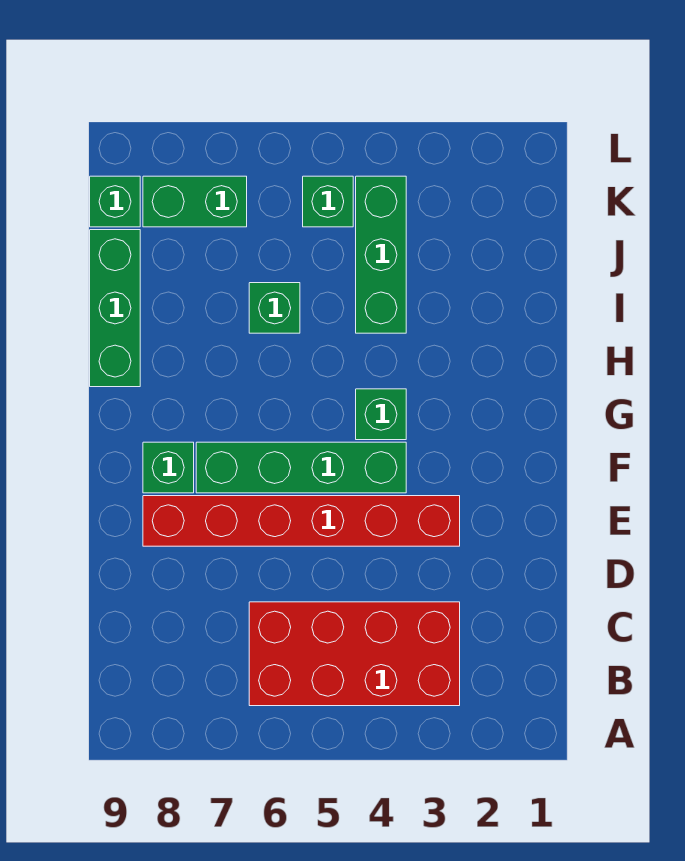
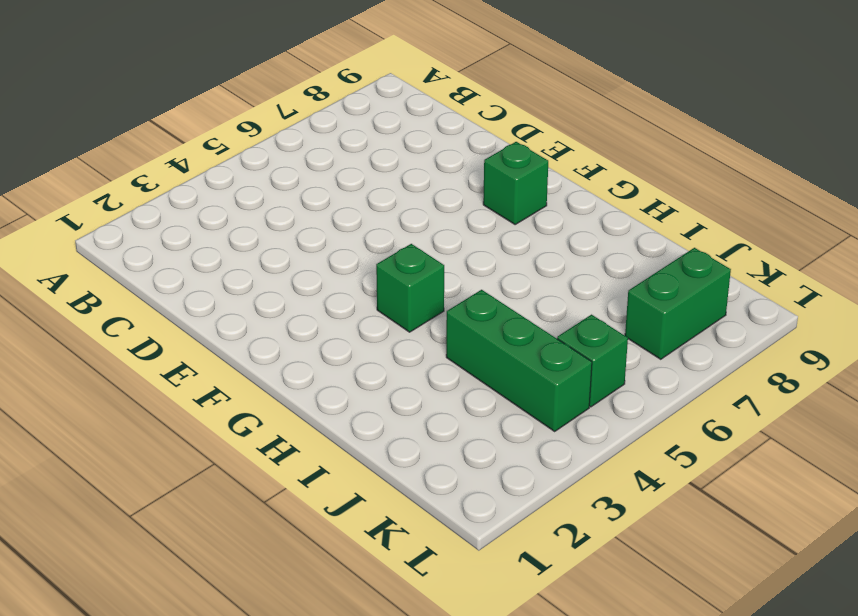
none -> red 2x4 brick [249,602,460,706]
none -> red 1x6 brick [143,496,460,546]

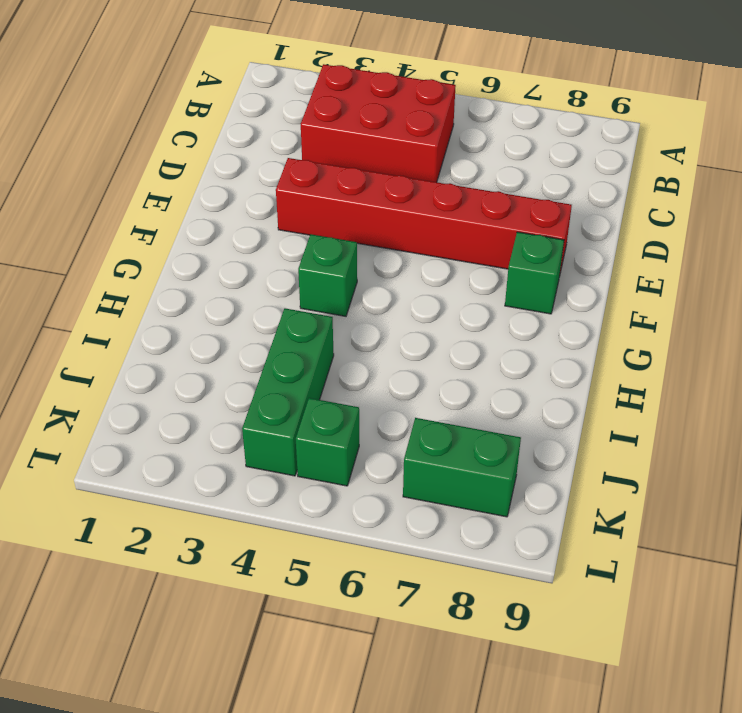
red 2x3 brick [301,64,456,182] -> red 2x4 brick [249,602,460,706]
none -> green 1x4 brick [196,442,406,493]
none -> green 1x3 brick [90,230,140,387]

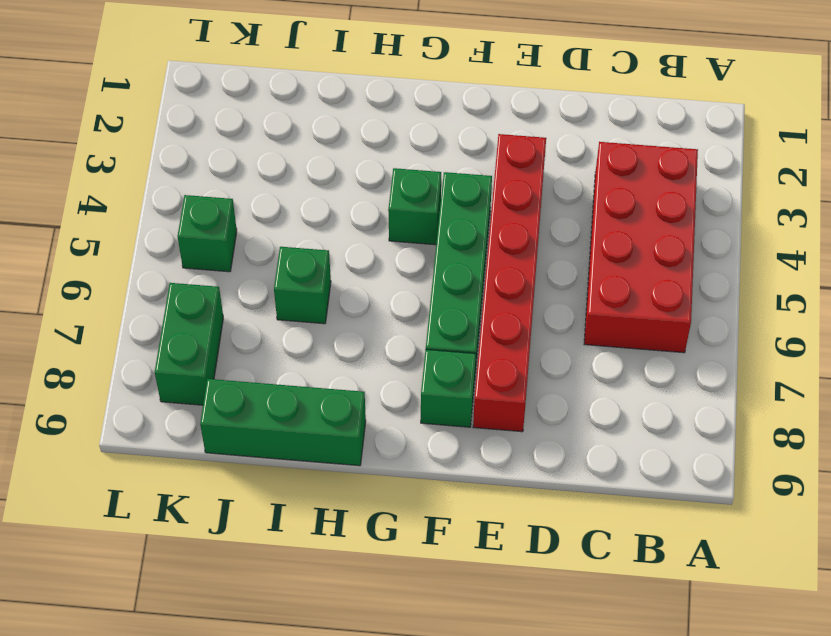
none -> green 1x3 brick [356,176,406,333]
none -> green 1x1 brick [90,176,140,227]

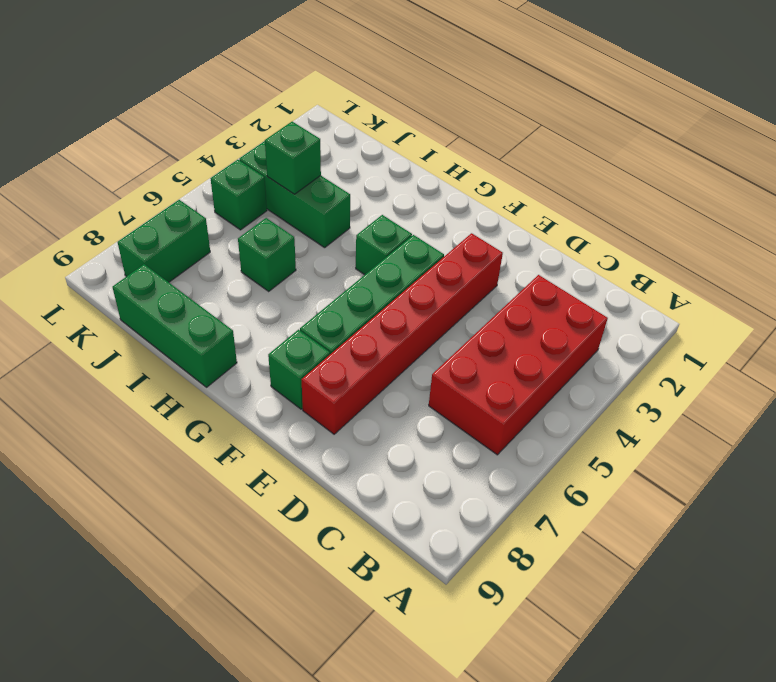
green 1x1 brick [265,122,321,194] -> green 1x1 brick moved to [90,176,140,227]

